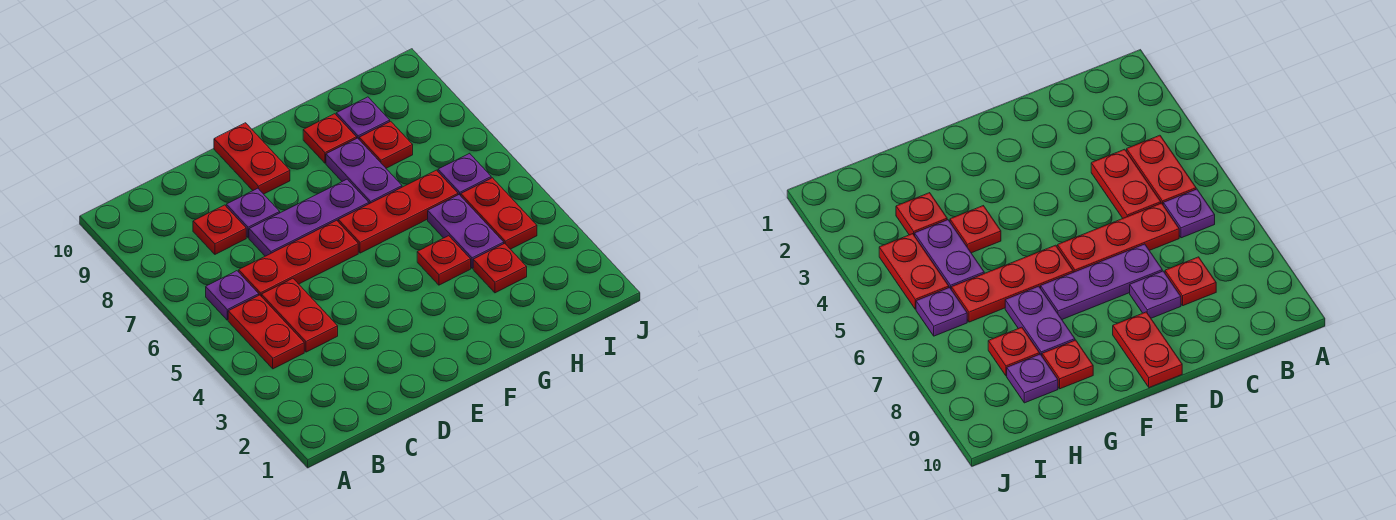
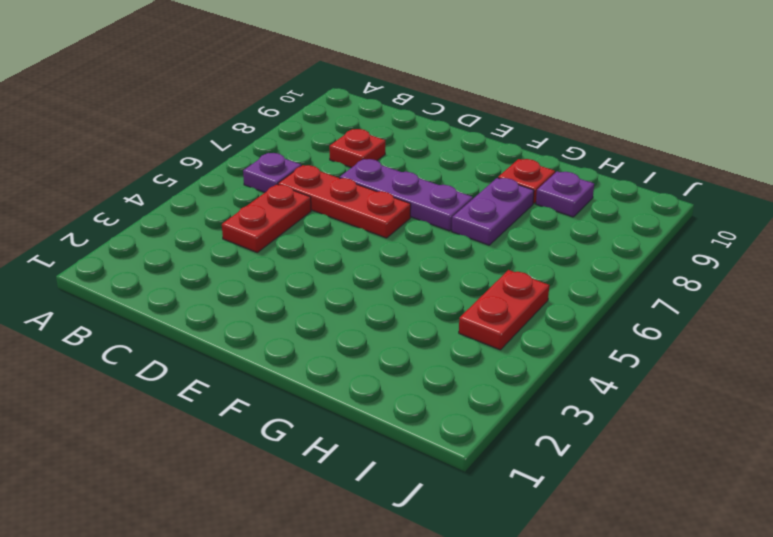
none -> red 1x2 plate [228,295,304,369]
none -> purple 1x1 plate [226,188,280,238]
none -> red 1x2 plate [214,123,290,194]

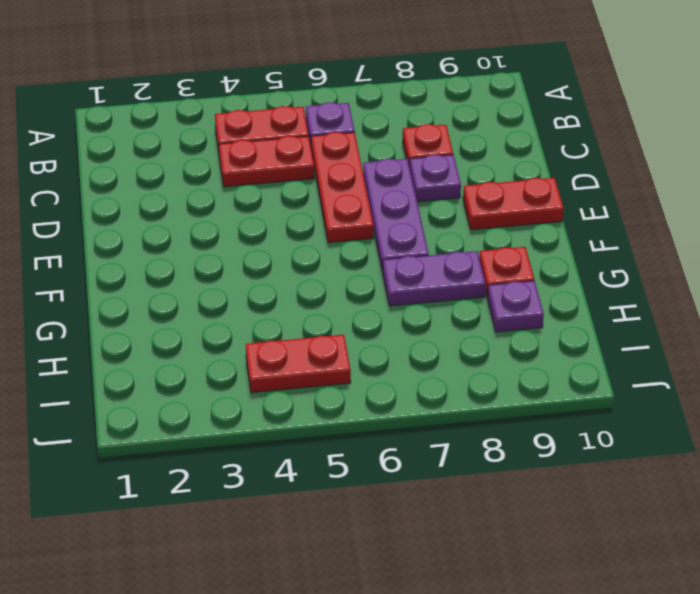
none -> red 1x3 plate [338,170,458,253]
none -> red 1x1 plate [417,236,471,285]
none -> red 1x1 plate [473,243,527,293]

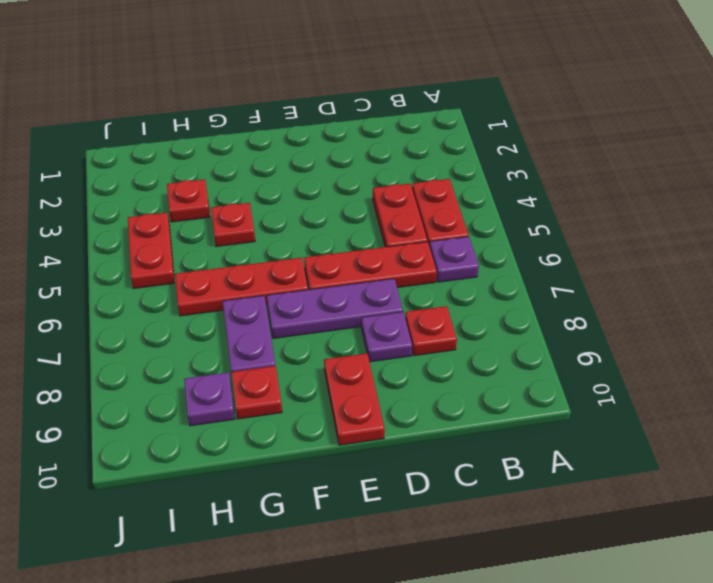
none -> purple 1x2 plate [428,195,504,268]
none -> red 1x1 plate [359,121,413,168]
none -> purple 1x1 plate [438,153,491,196]

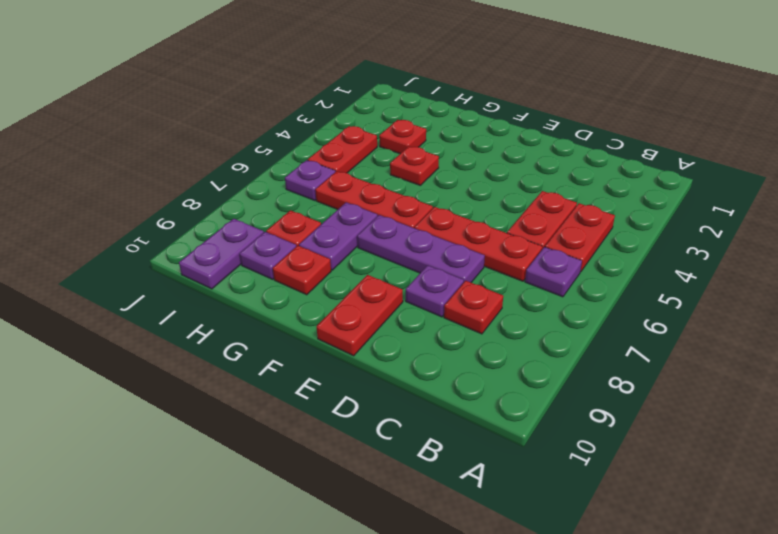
purple 1x2 plate [179,219,264,289] -> purple 1x2 plate moved to [428,195,504,268]

